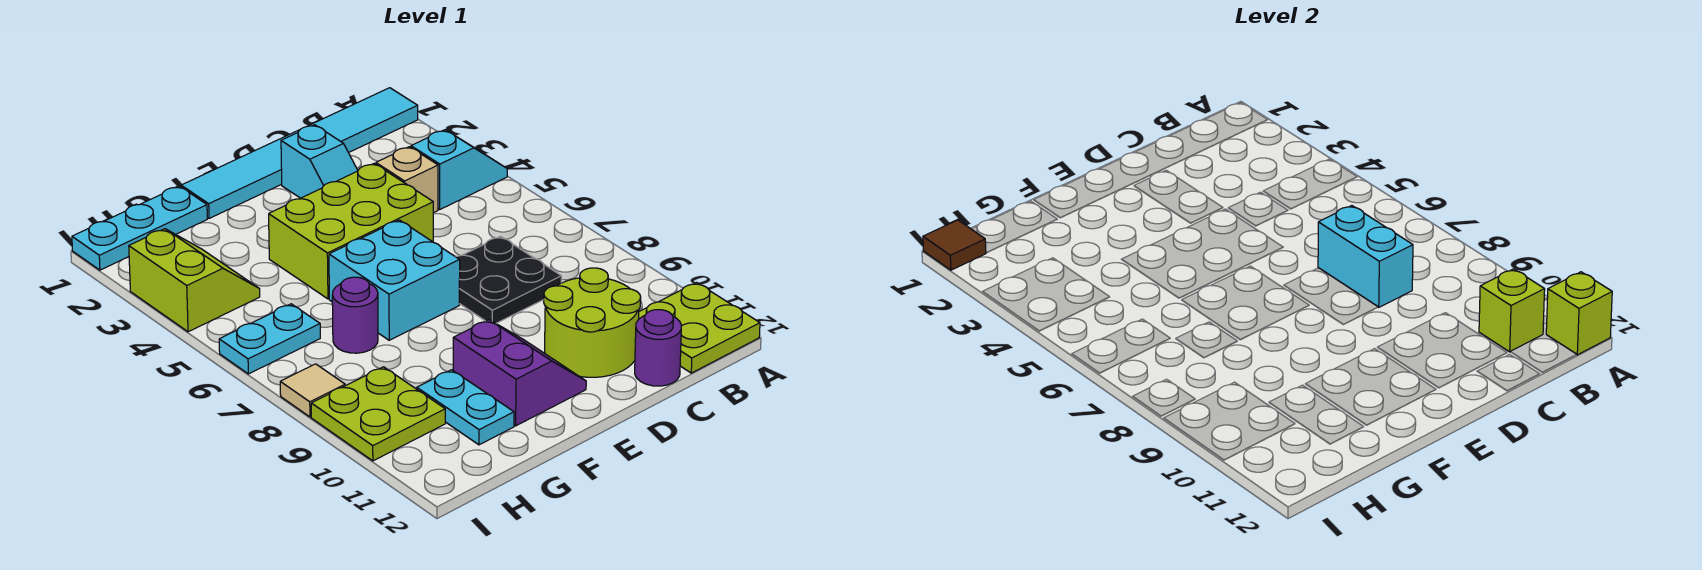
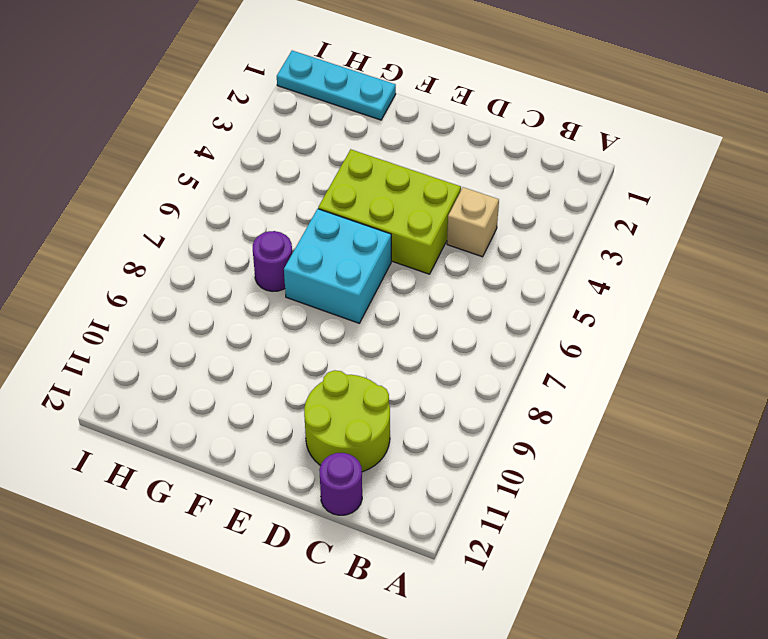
none -> cyan 1x6 tile [181,88,418,218]
none -> cyan 1x2 slope [411,130,507,209]
none -> lime 2x2 plate [639,282,760,373]

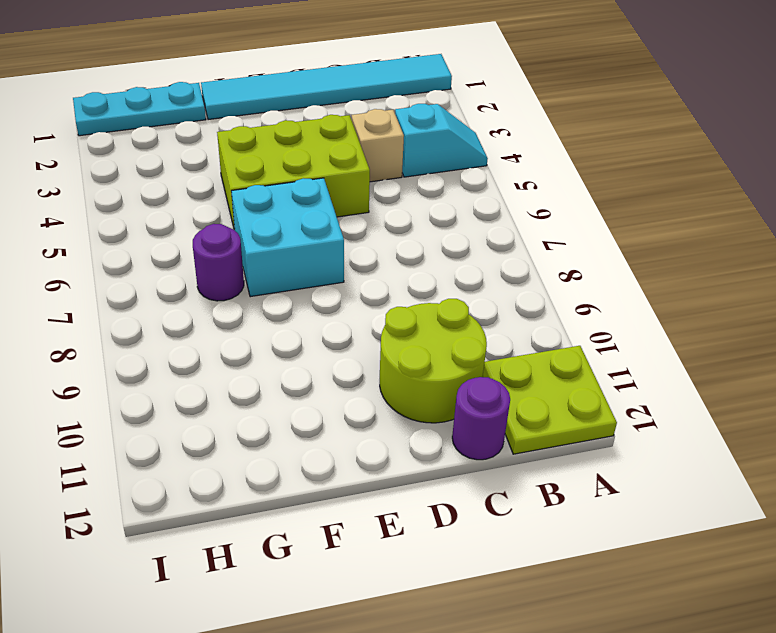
none -> black 2x2 plate [456,236,562,323]
none -> cyan 1x2 slope [281,125,358,198]
none -> purple 2x2 slope [453,320,586,426]

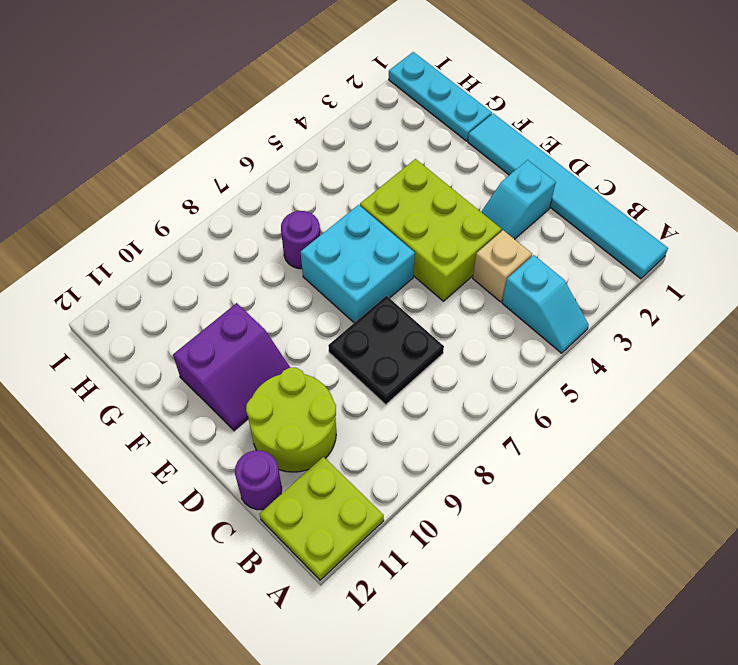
none -> cyan 1x2 plate [417,370,514,445]
none -> lime 2x2 slope [129,229,260,332]
none -> cyan 1x2 plate [219,304,320,374]

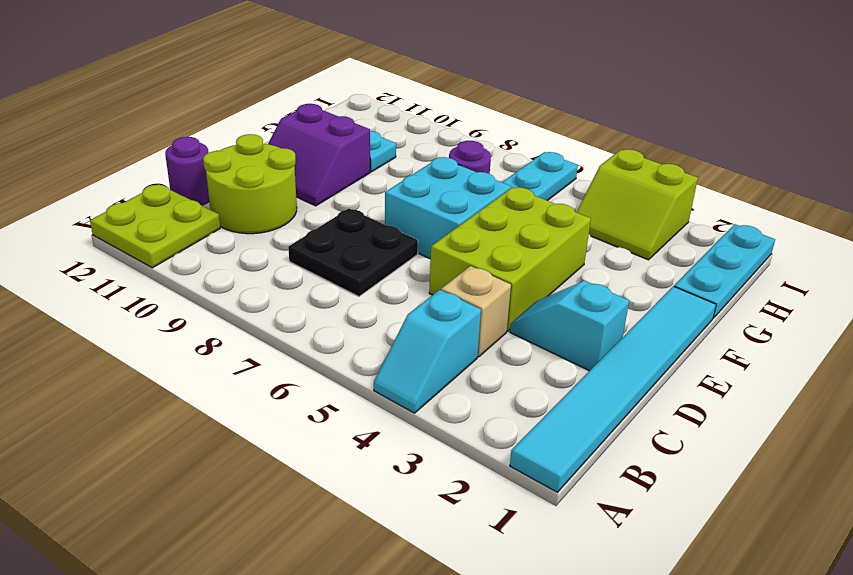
none -> lime 2x2 plate [311,367,445,461]
none -> tan 1x1 tile [280,364,345,417]
none -> lime 1x1 brick [1546,272,1612,355]

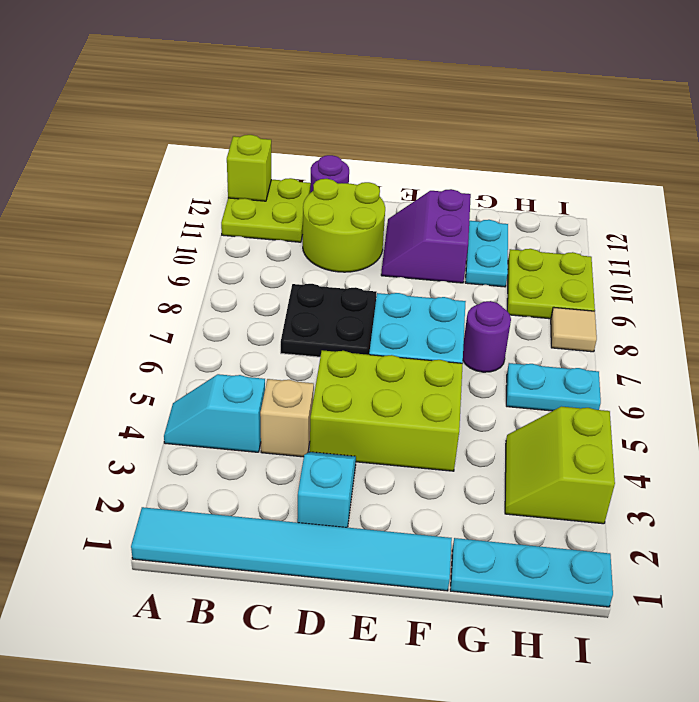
none -> lime 1x1 brick [1479,269,1545,352]
none -> cyan 1x2 brick [1318,206,1413,307]
none -> brown 1x1 tile [923,220,986,270]

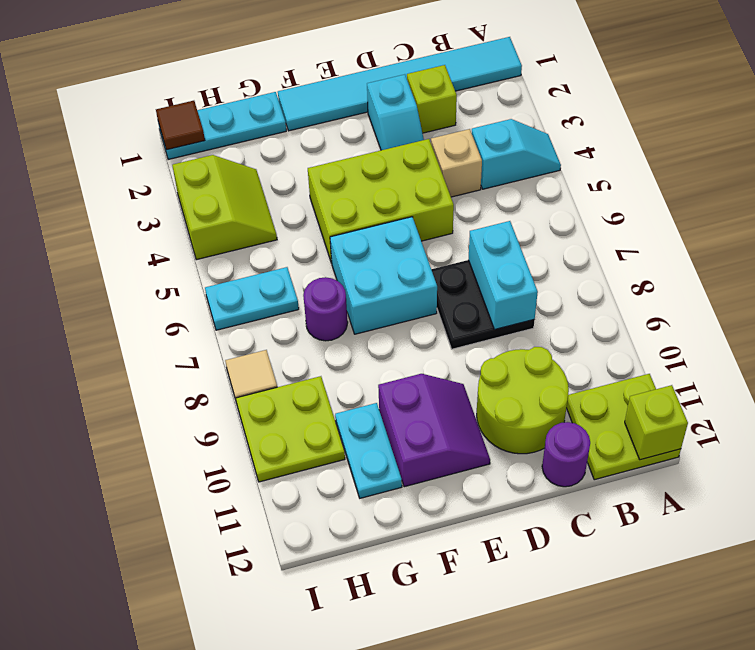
lime 1x1 brick [407,65,457,133] -> lime 1x1 brick moved to [1479,269,1545,352]

